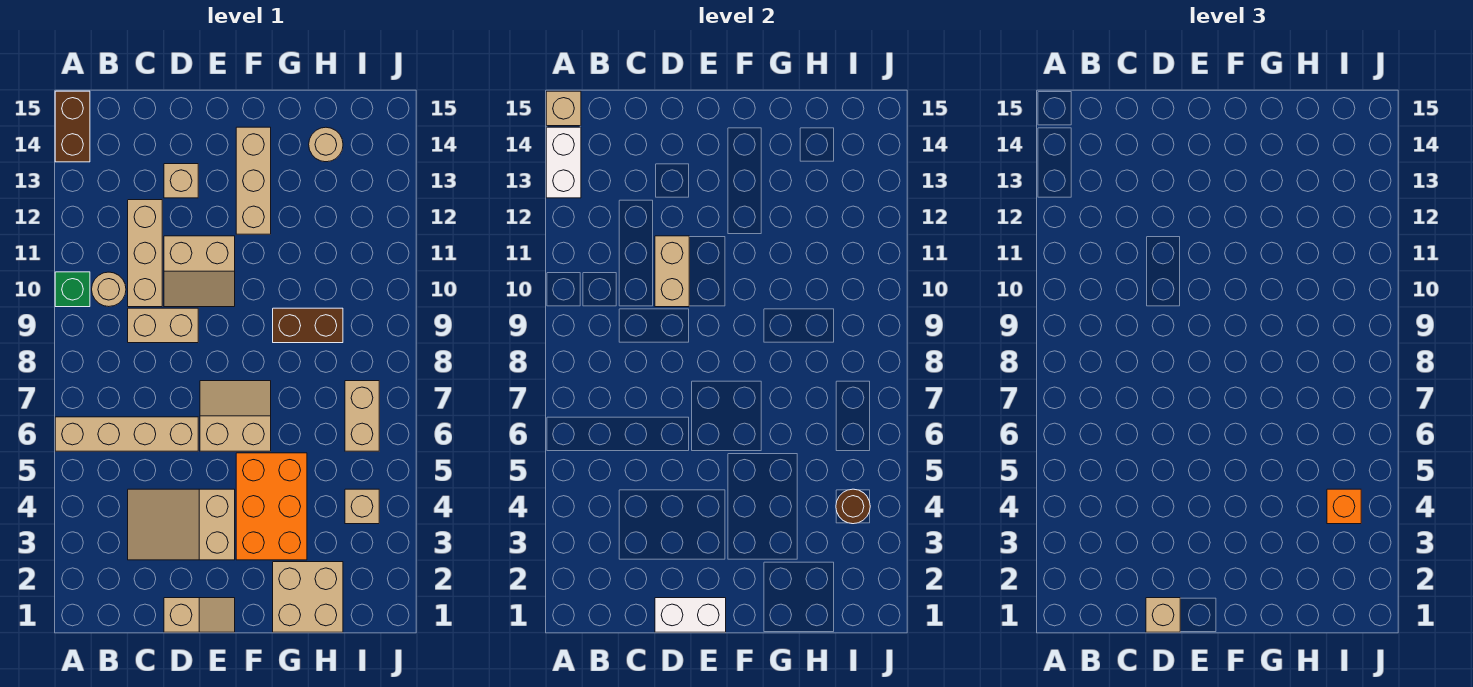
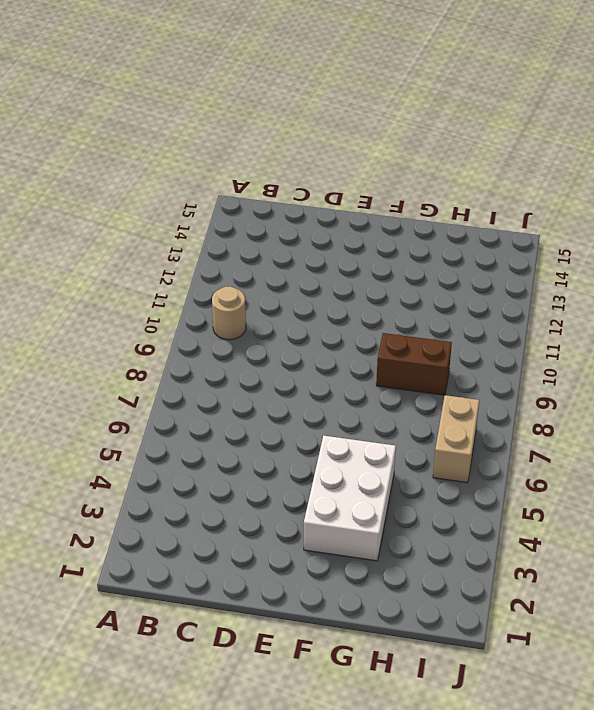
white 2x3 brick [304,436,396,561] -> orange 2x3 brick [236,453,307,560]
none -> tan 1x4 brick [55,417,198,451]
none -> green 1x1 brick [55,272,90,307]
none -> brown 1x2 brick [55,91,90,162]

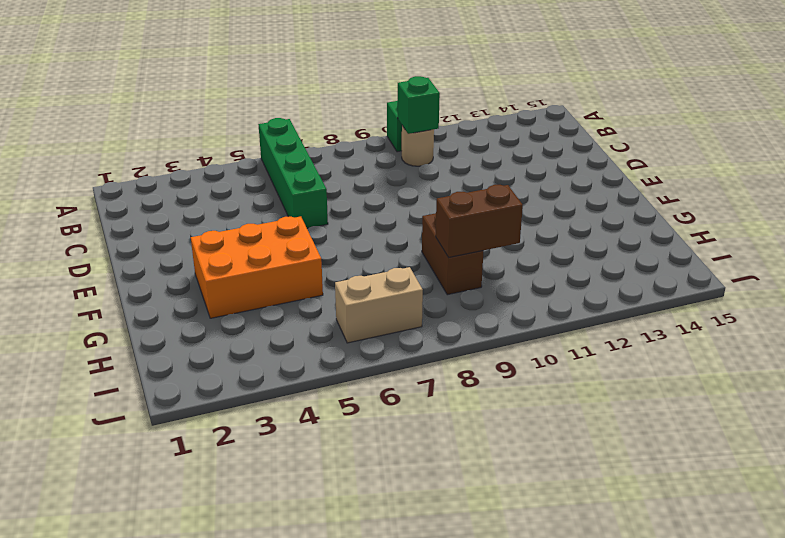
green 1x4 brick [258,118,328,228] -> tan 1x4 brick [55,417,198,451]
green 1x1 brick [397,76,440,134] -> none
brown 1x2 brick [436,185,523,257] -> brown 1x2 brick moved to [55,91,90,162]
none -> tan 2x3 slope [128,489,235,560]
none -> tan 1x2 brick [128,308,198,343]
none -> tan 1x3 brick [128,200,162,307]

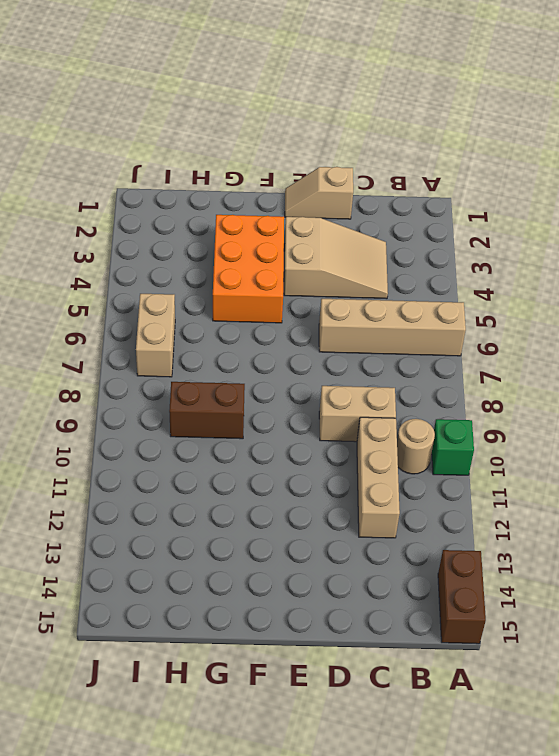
none -> tan 2x2 slope [164,236,235,307]
none -> tan 1x1 brick [164,164,198,198]
none -> tan 2x2 slope [200,381,271,451]

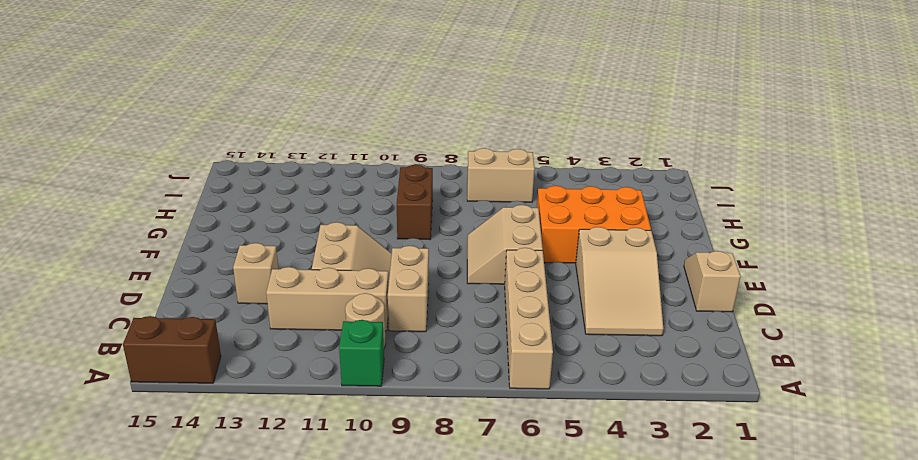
none -> tan 1x3 brick [236,127,271,234]
none -> tan 2x2 brick [273,562,343,632]
none -> tan 1x1 round brick [309,127,343,162]

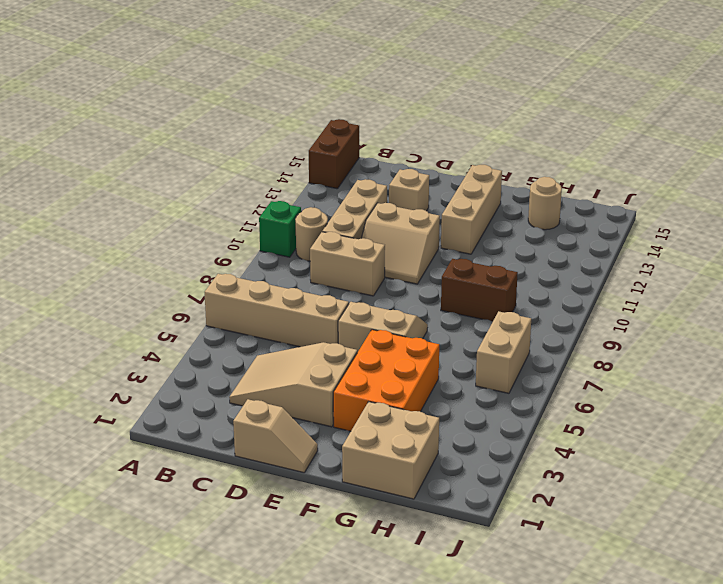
none -> tan 1x1 brick [345,489,379,524]
none -> white 1x2 brick [546,127,581,198]
none -> tan 1x1 brick [546,91,581,126]

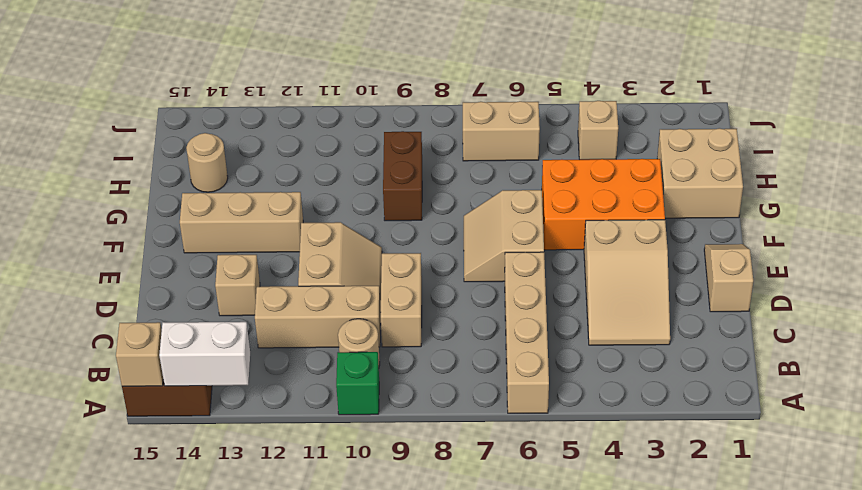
none -> white 1x2 brick [655,598,726,632]
none -> tan 1x2 brick [655,236,689,307]
none -> brown 1x1 round brick [836,489,870,524]

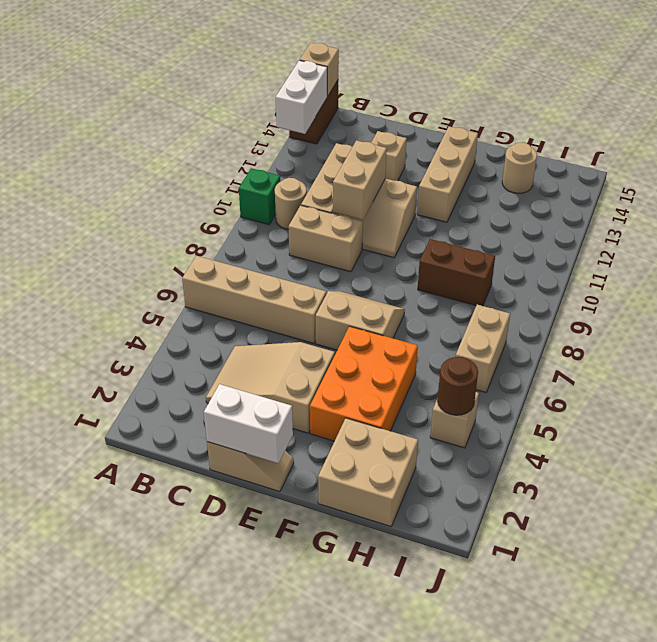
none -> tan 1x1 brick [1146,598,1180,632]
none -> orange 1x1 brick [1327,489,1361,524]

